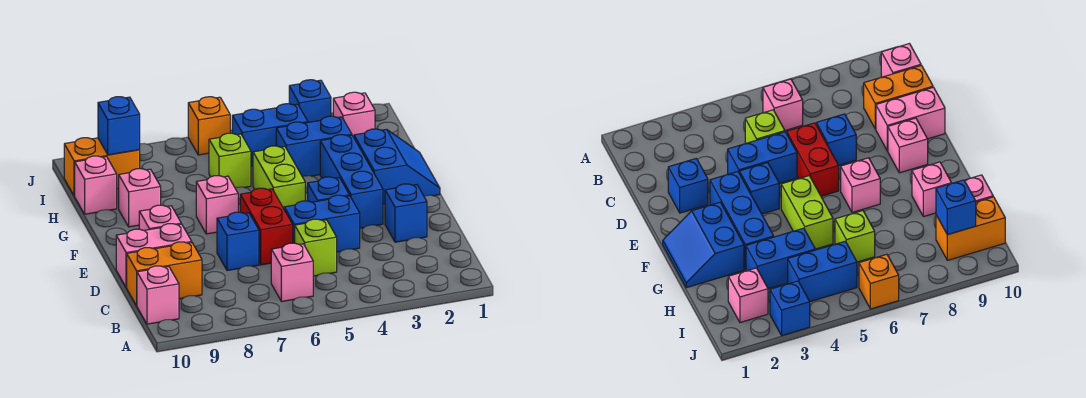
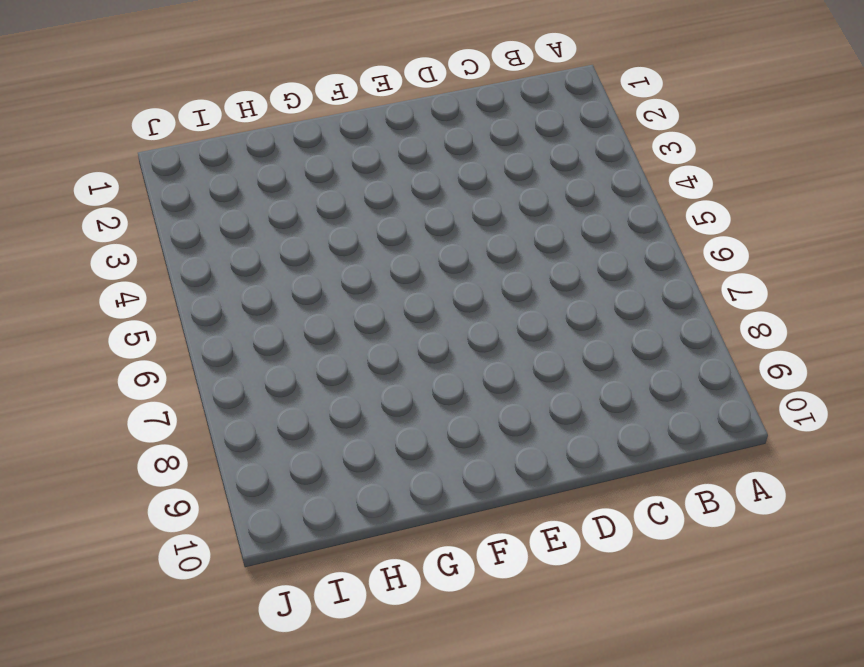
none -> pink 1x1 brick [271,243,313,302]
none -> pink 1x1 brick [137,266,179,324]
none -> lime 1x1 brick [295,219,337,276]

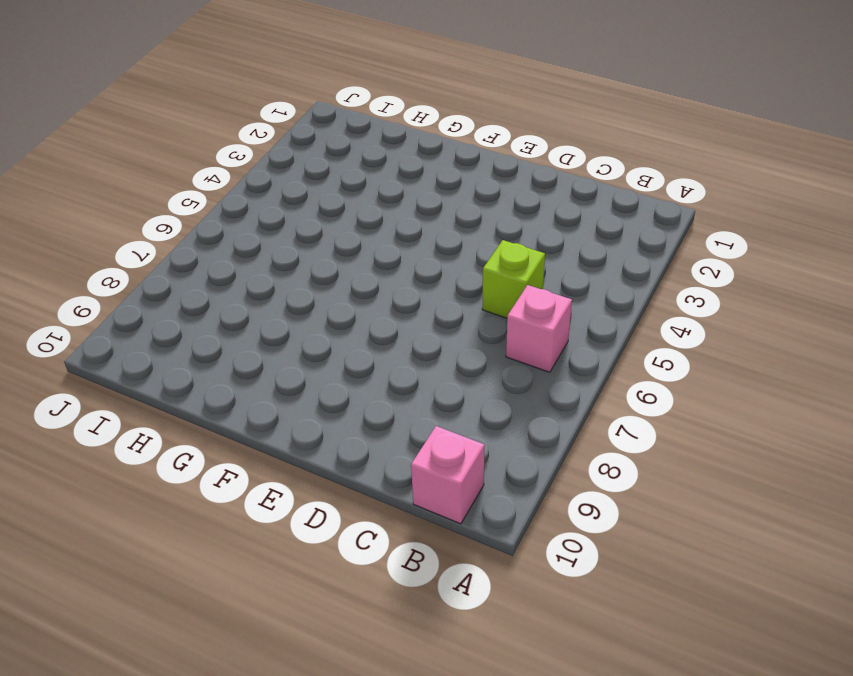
none -> orange 1x2 brick [127,242,202,306]
none -> blue 1x1 brick [385,184,427,242]
none -> blue 1x2 brick [284,195,360,252]

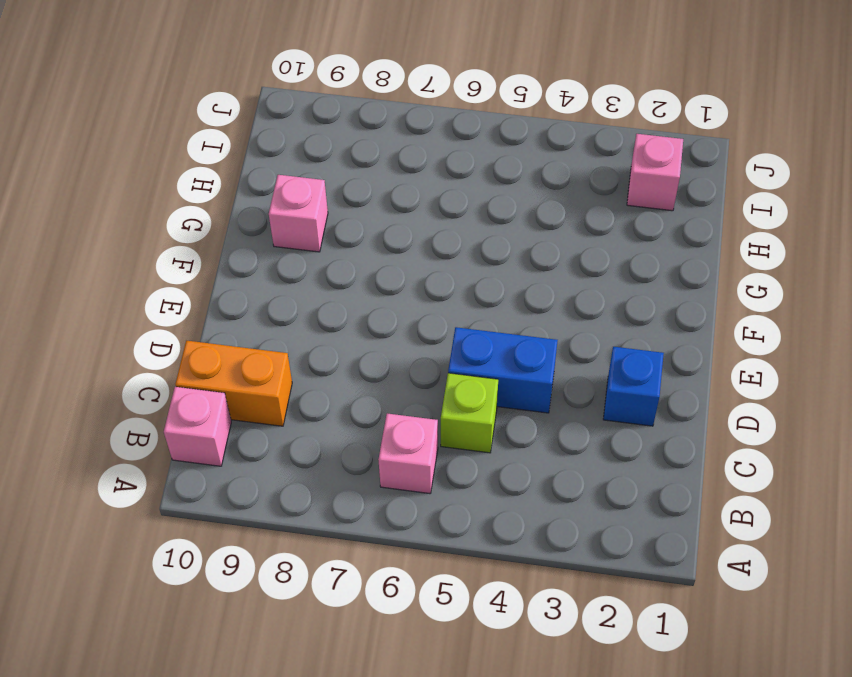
none -> red 1x2 brick [240,188,293,265]
none -> blue 1x1 brick [217,212,259,271]
none -> pink 1x2 brick [116,224,192,288]

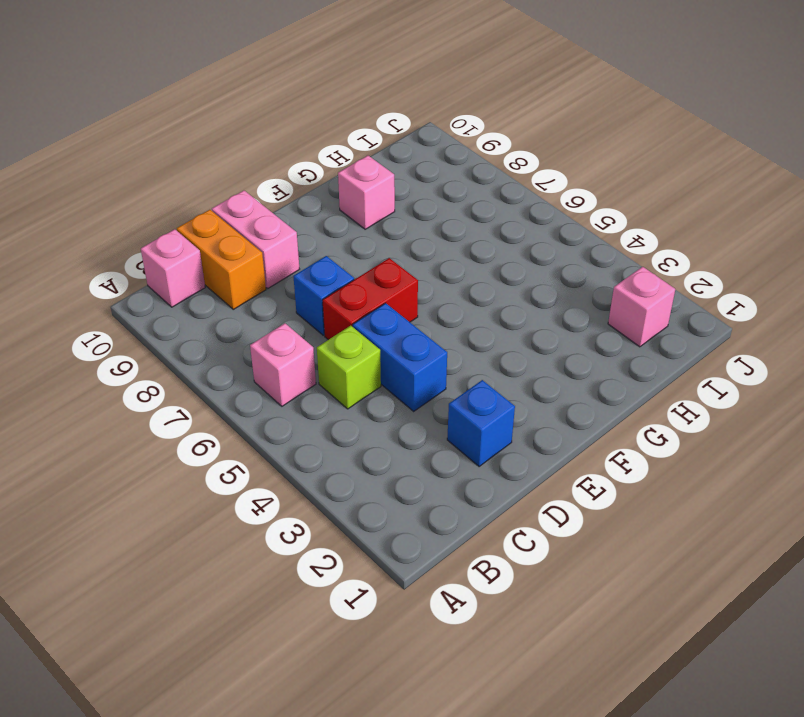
none -> blue 1x3 brick [320,135,383,228]
none -> blue 1x1 brick [308,177,349,202]
none -> pink 1x1 brick [139,205,181,230]

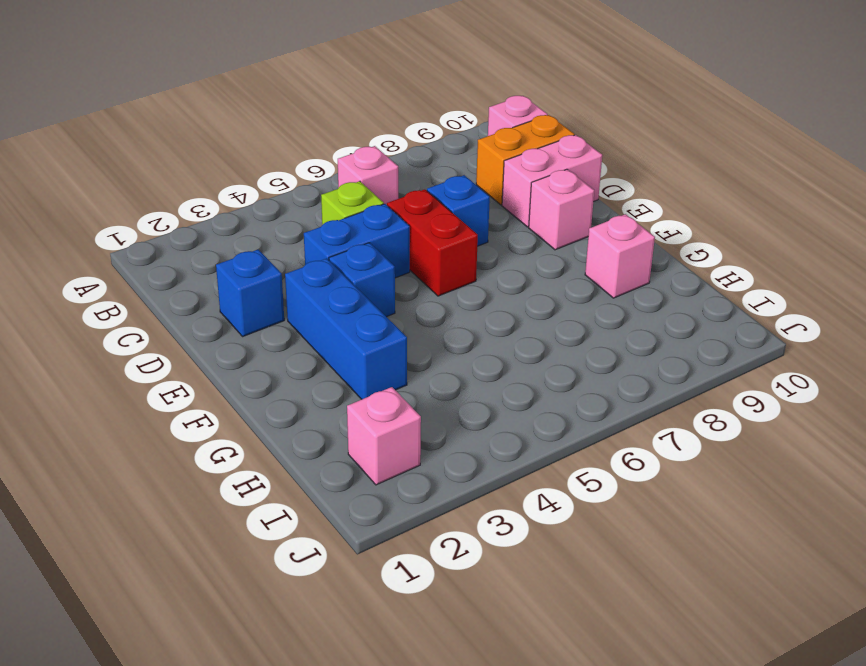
none -> blue 2x2 slope [354,129,440,204]
none -> lime 1x2 brick [253,146,305,209]
none -> pink 1x1 brick [196,176,238,234]

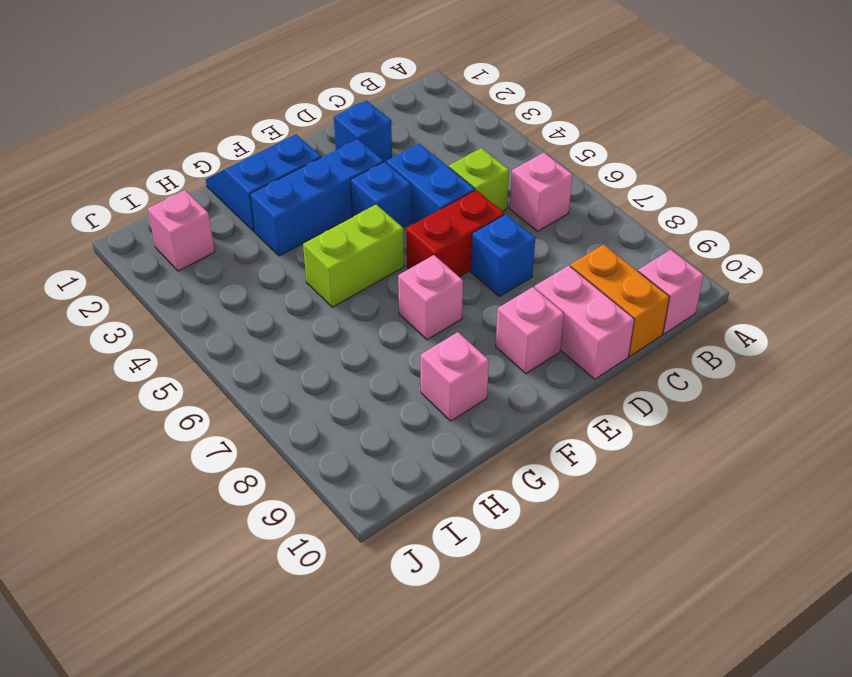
none -> blue 1x2 brick [276,116,352,177]
none -> lime 1x1 brick [209,133,251,188]
none -> pink 1x1 brick [75,156,117,214]

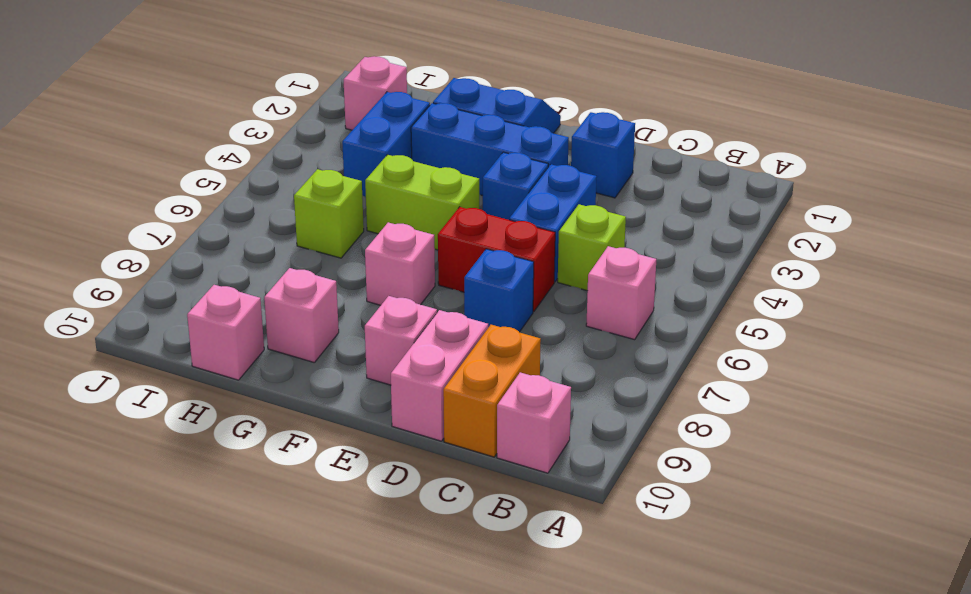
none -> blue 1x2 brick [232,104,308,166]
none -> orange 1x2 brick [64,138,140,196]
none -> blue 1x1 brick [289,80,331,122]

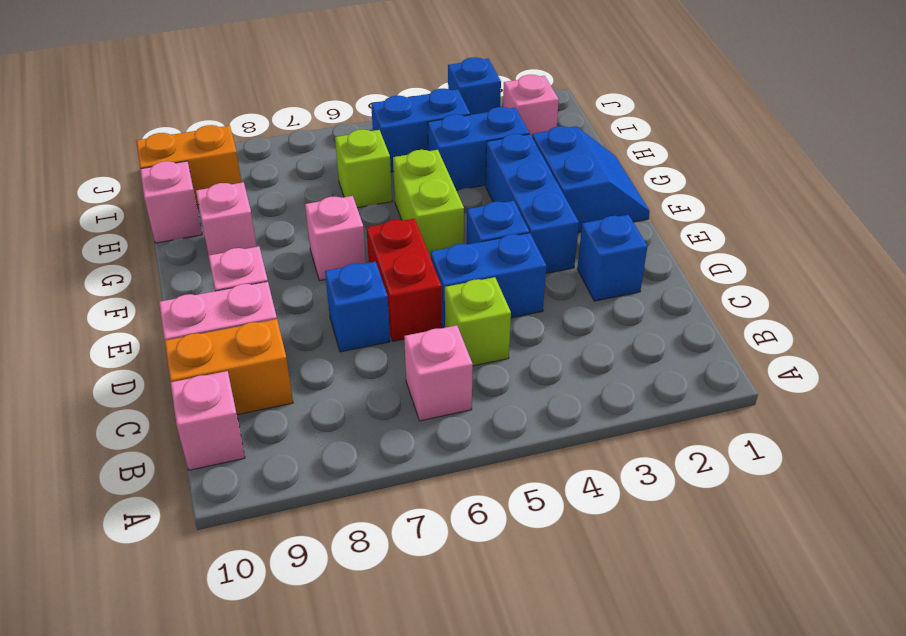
none -> orange 1x1 brick [188,97,230,155]
none -> blue 1x1 brick [98,97,140,155]

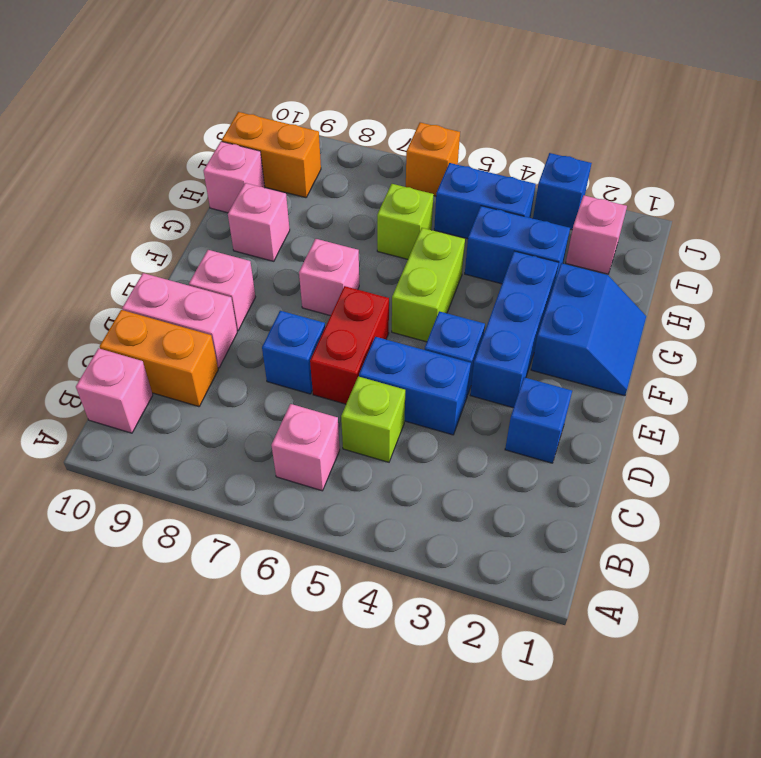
none -> blue 1x1 brick [98,97,140,155]

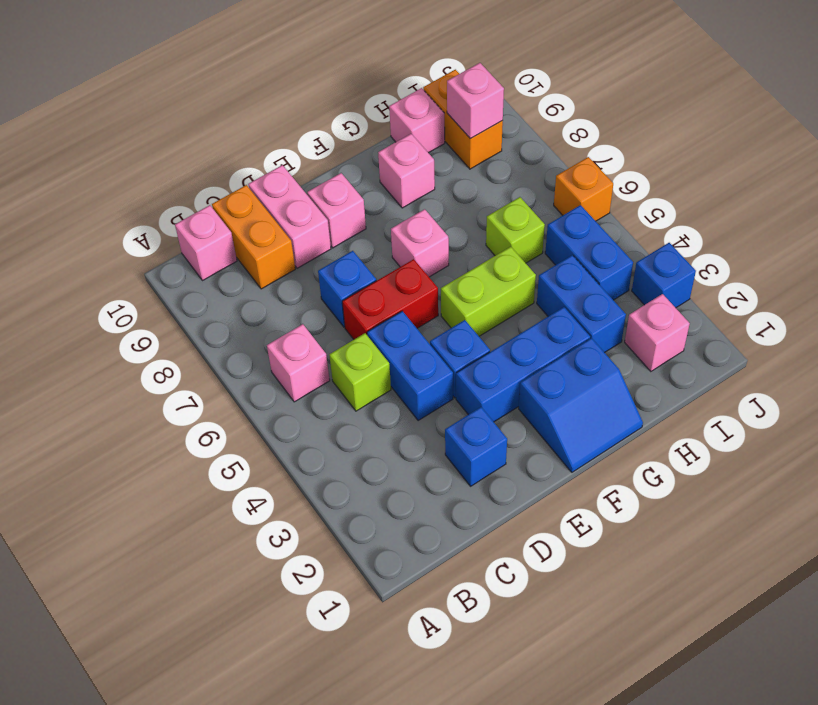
pink 1x1 brick [447,63,504,139] -> blue 1x1 brick [98,97,140,155]

